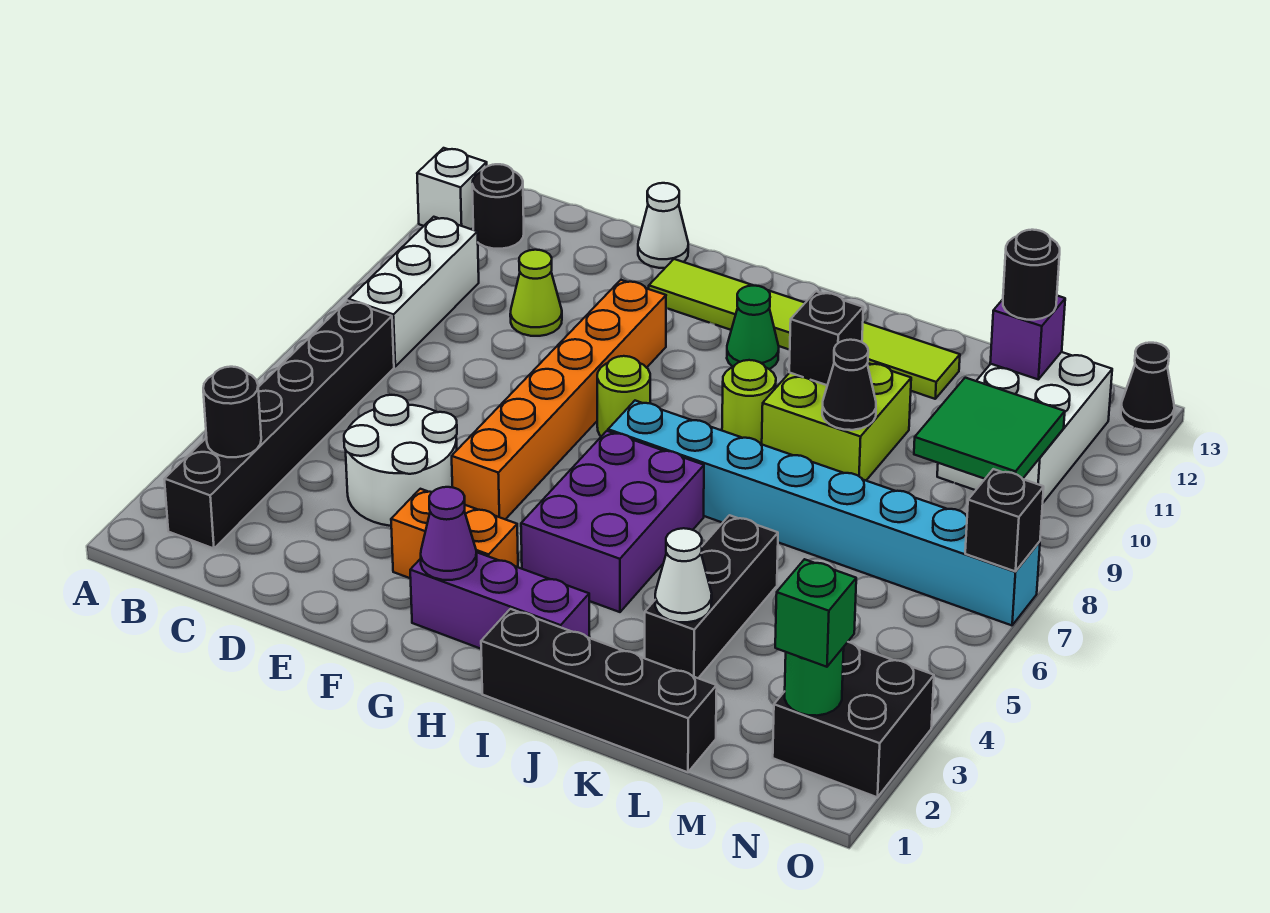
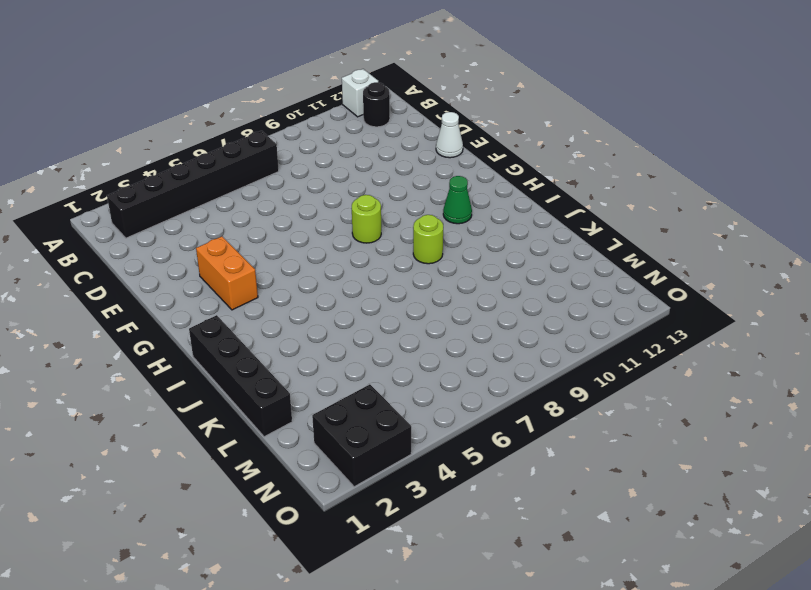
none -> white 1x3 brick [349,217,479,366]
none -> white 2x2 round brick [344,395,457,526]
none -> lime 1x1 cone [510,250,562,336]
none -> orange 1x6 brick [452,280,666,519]

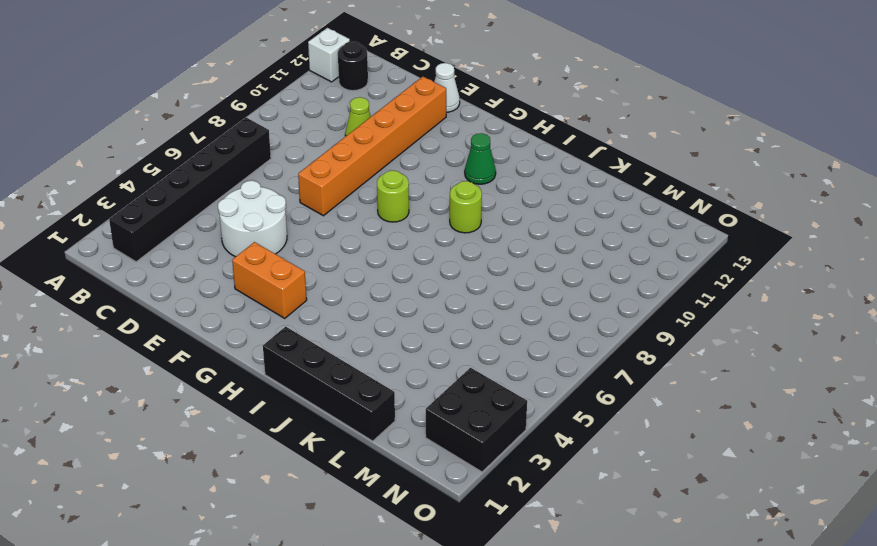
orange 1x6 brick [298,77,446,216] -> orange 1x6 brick moved to [452,280,666,519]
none -> white 1x3 brick [349,217,479,366]
none -> lime 1x6 tile [649,259,960,399]
none -> purple 1x3 brick [410,553,590,649]
none -> purple 2x3 brick [521,431,704,612]

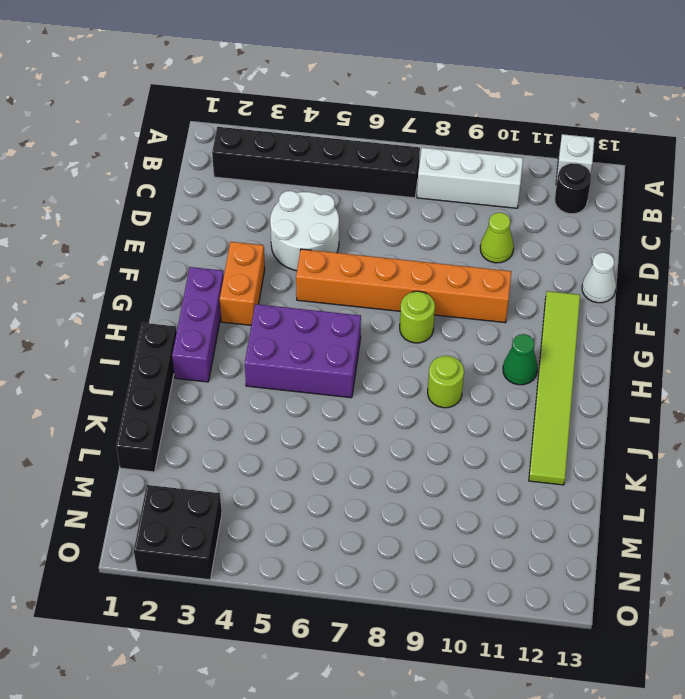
none -> cyan 1x8 brick [608,401,1040,625]
none -> lime 2x2 brick [762,363,911,480]
none -> black 1x3 brick [645,515,778,678]
none -> white 2x3 brick [937,352,1112,502]

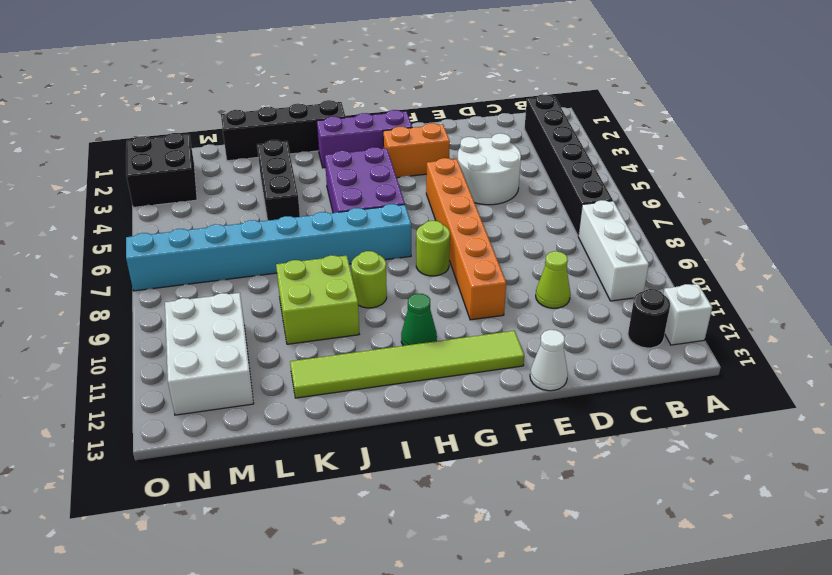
none -> black 1x1 cone [1121,343,1174,431]
none -> black 1x1 round brick [203,367,261,457]
none -> purple 1x1 cone [421,487,477,580]
none -> black 1x1 brick [789,291,863,385]

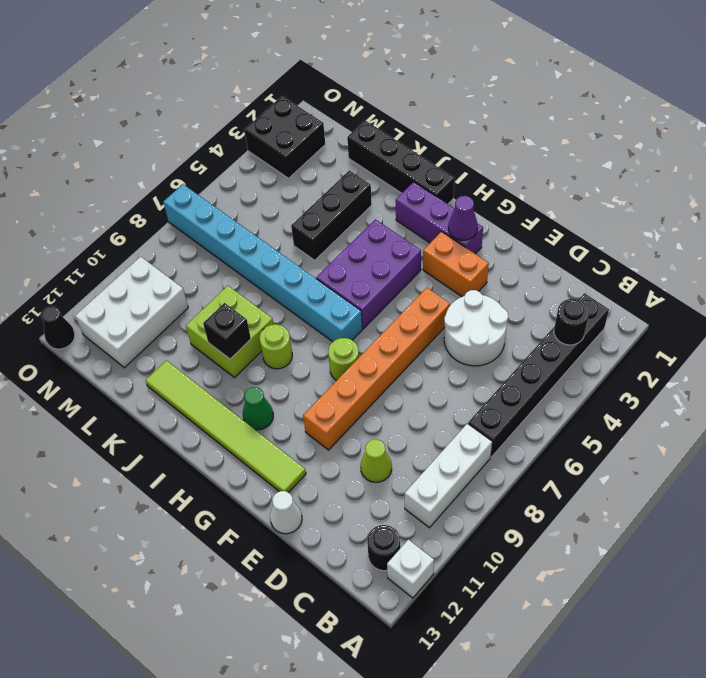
none -> white 1x1 cone [655,528,712,622]
none -> black 1x1 cone [822,340,876,430]
none -> green 2x2 tile [914,378,1065,479]
none -> purple 1x1 brick [990,296,1065,379]

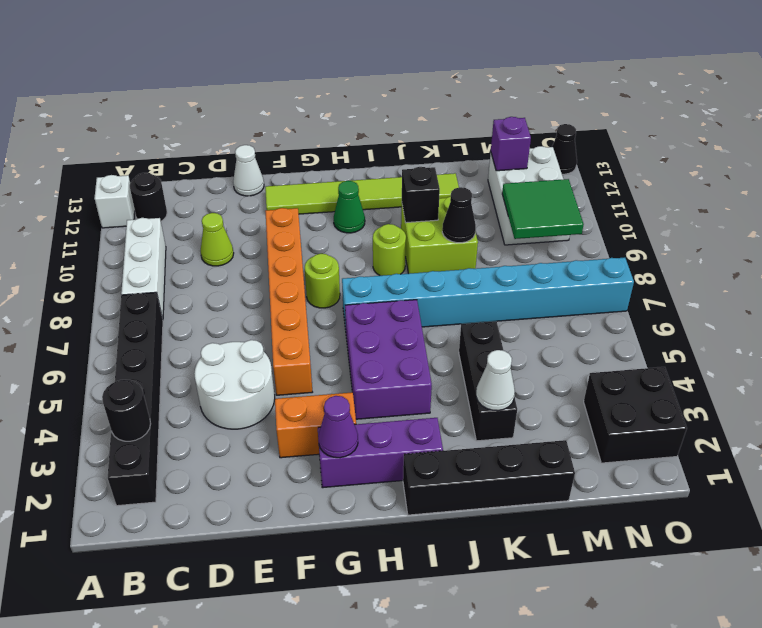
none -> green 1x1 round brick [785,647,844,716]
none -> black 1x1 brick [965,469,1044,572]
none -> black 1x1 round brick [1003,230,1060,320]
none -> green 1x1 brick [775,559,856,667]

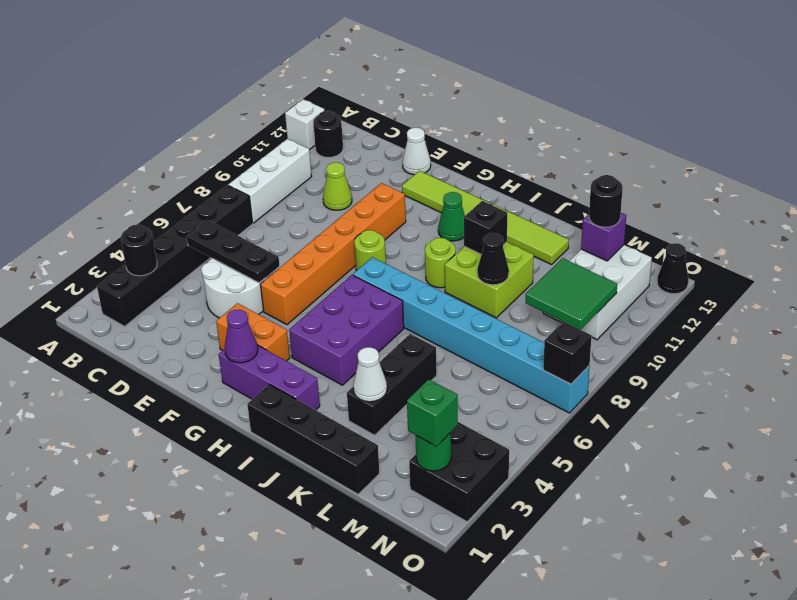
black 1x3 plate [187,220,280,283] -> none

